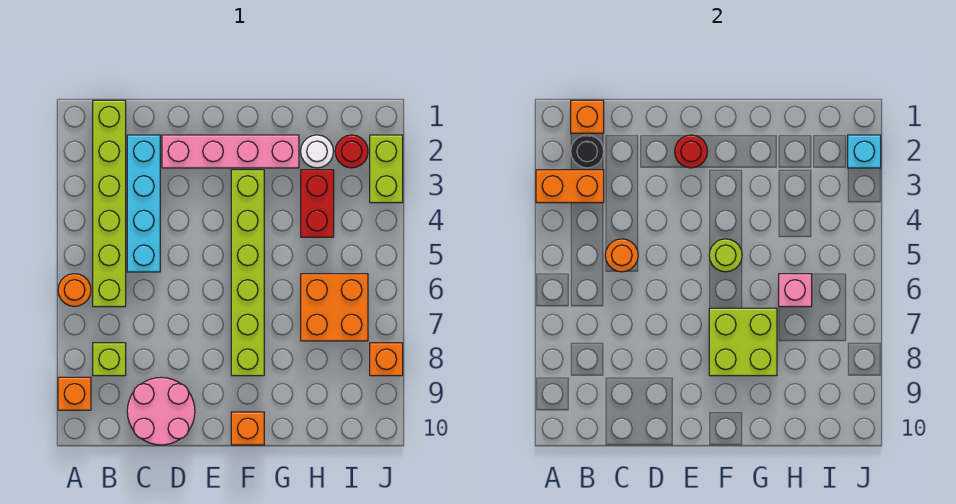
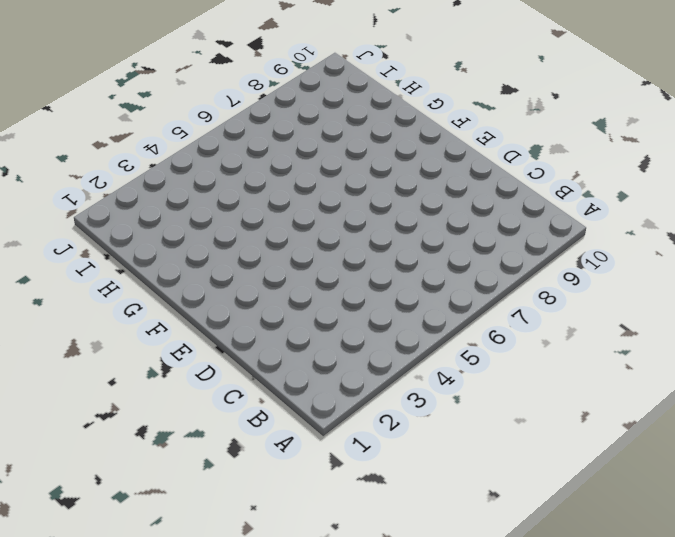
none -> orange 1x1 round brick [58,274,91,306]
none -> orange 1x1 brick [58,377,91,410]
none -> lime 1x6 brick [93,100,126,307]

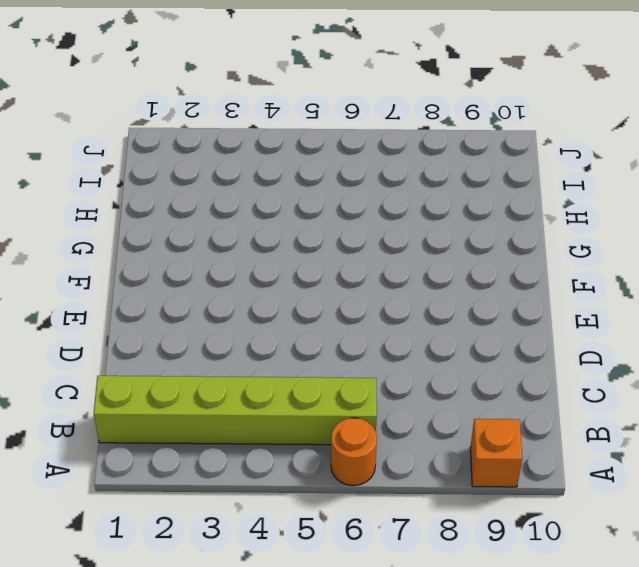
none -> lime 1x1 brick [93,343,126,376]
none -> cyan 1x4 brick [127,135,160,272]
none -> pink 2x2 round brick [127,377,195,445]

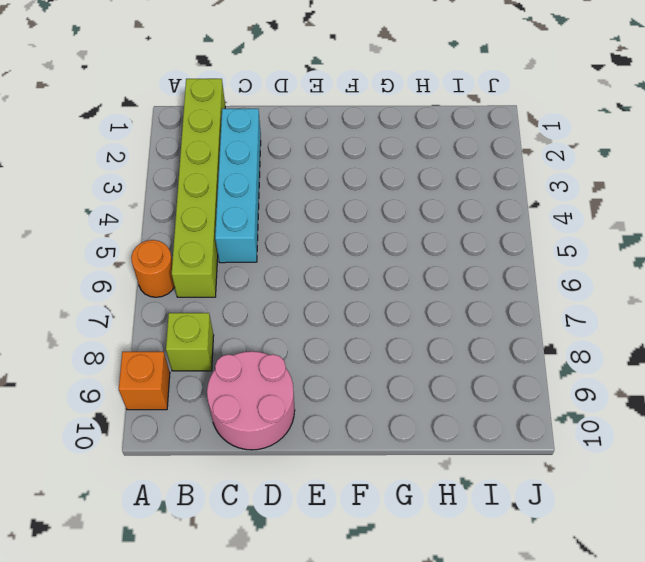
none -> pink 1x4 brick [162,135,299,168]
none -> lime 1x6 brick [231,170,264,376]
none -> orange 1x1 brick [231,412,264,445]

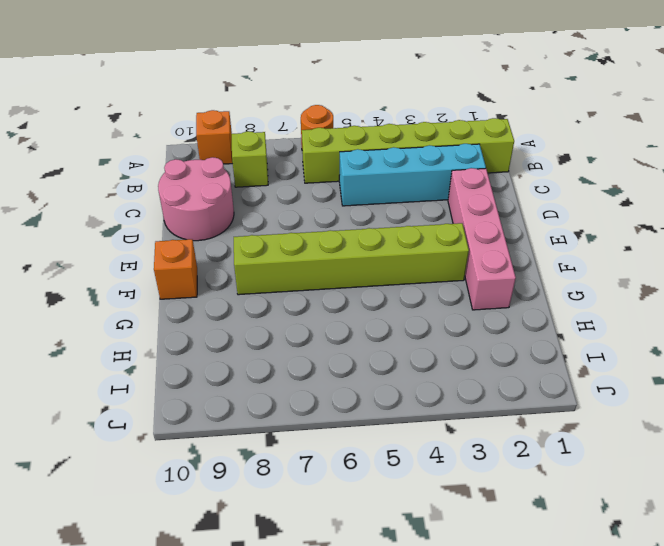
none -> white 1x1 round brick [301,135,333,168]
none -> red 1x2 brick [301,170,334,237]
none -> orange 2x2 brick [301,274,368,341]

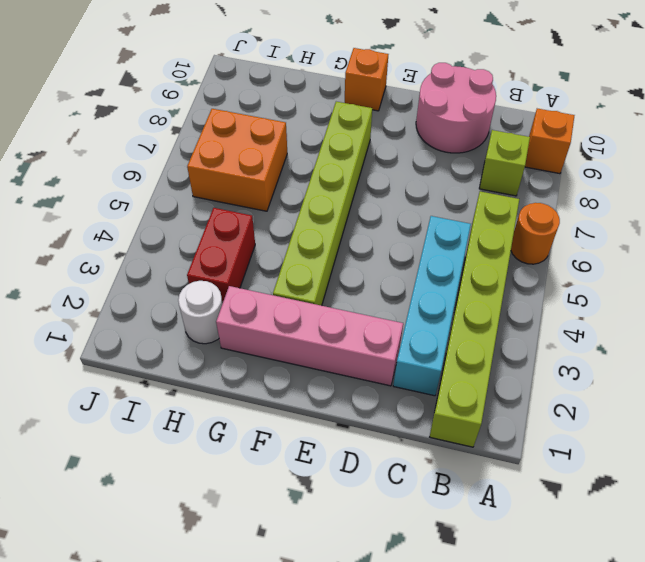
none -> red 1x1 round brick [335,135,368,168]
none -> lime 1x2 brick [370,135,403,203]
none -> orange 1x1 brick [370,343,403,376]

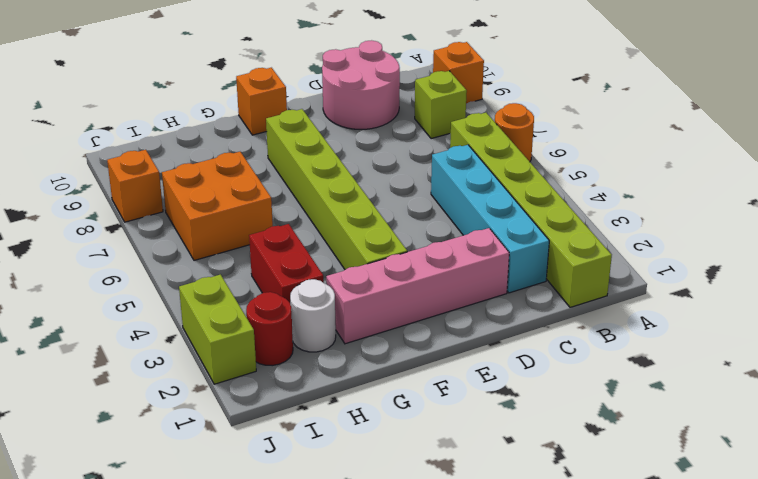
none -> orange 1x2 brick [536,170,604,203]
none -> orange 1x1 brick [571,100,604,133]
none -> black 1x1 round brick [571,135,604,168]

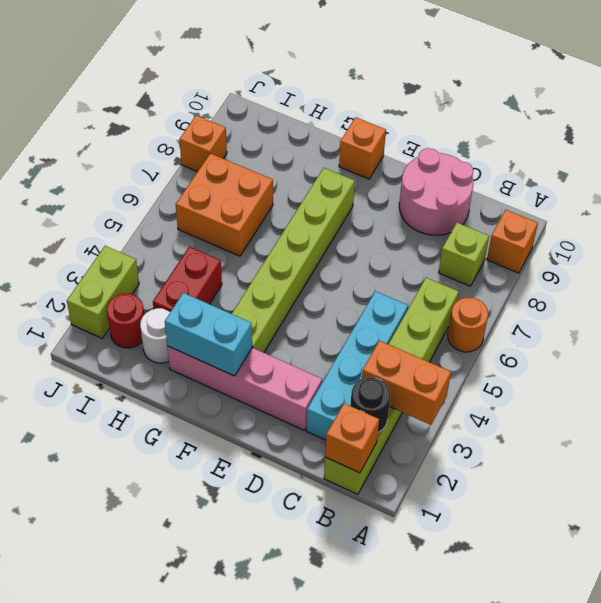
cyan 1x2 brick [165,293,252,376] -> none
none -> orange 1x1 round brick [605,239,638,272]
none -> red 1x1 round brick [675,135,708,168]
none -> lime 1x1 round brick [709,239,742,272]

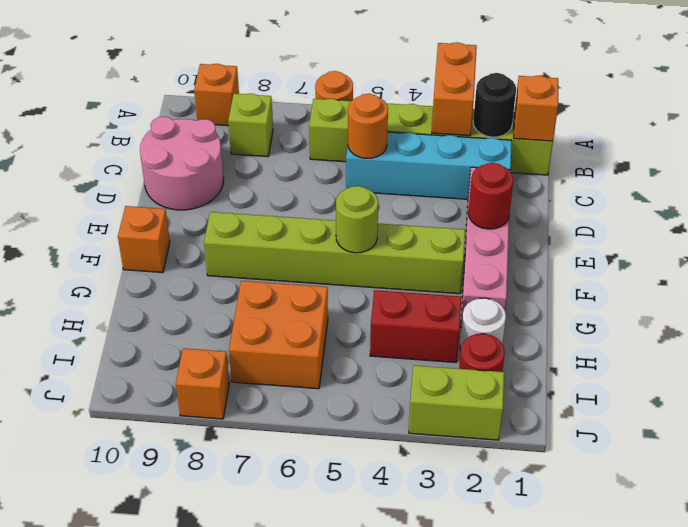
none -> lime 2x2 brick [709,308,777,376]
none -> pink 1x1 brick [779,274,812,307]
none -> cyan 1x1 brick [848,135,881,168]

